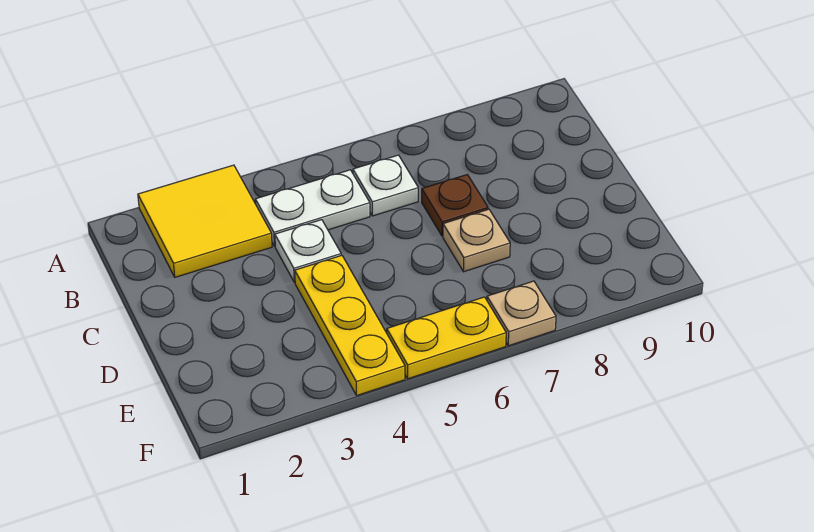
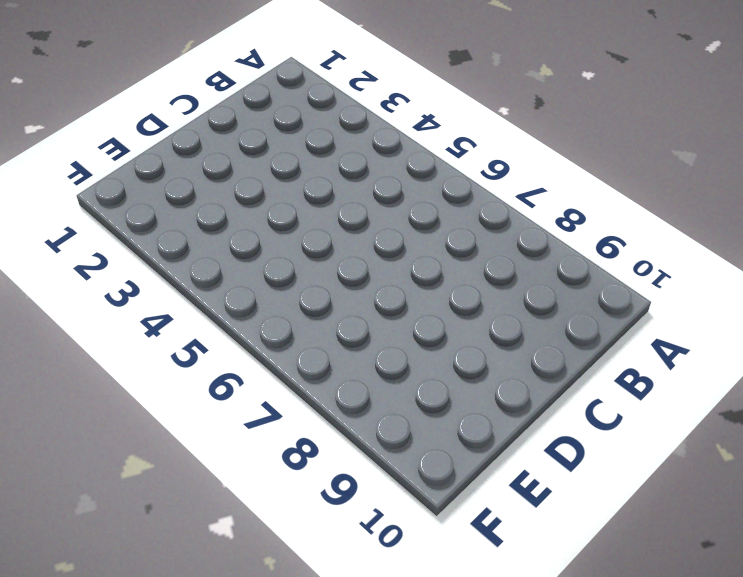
none -> yellow 2x2 tile [138,165,272,277]
none -> white 1x2 plate [255,170,370,246]

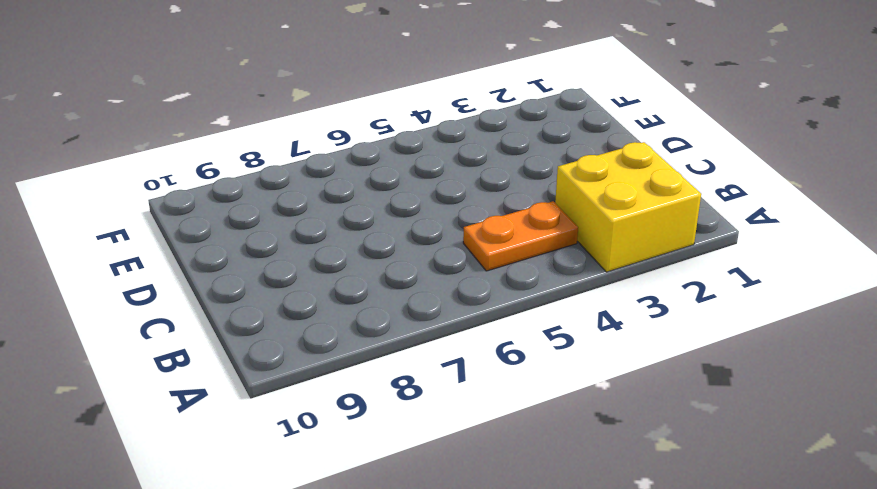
yellow 2x2 brick [555,142,701,272] -> yellow 2x2 tile [138,165,272,277]
orange 1x2 plate [463,201,578,271] -> white 1x2 plate [255,170,370,246]
none -> white 1x1 plate [353,155,418,216]
none -> white 1x1 plate [275,220,341,282]

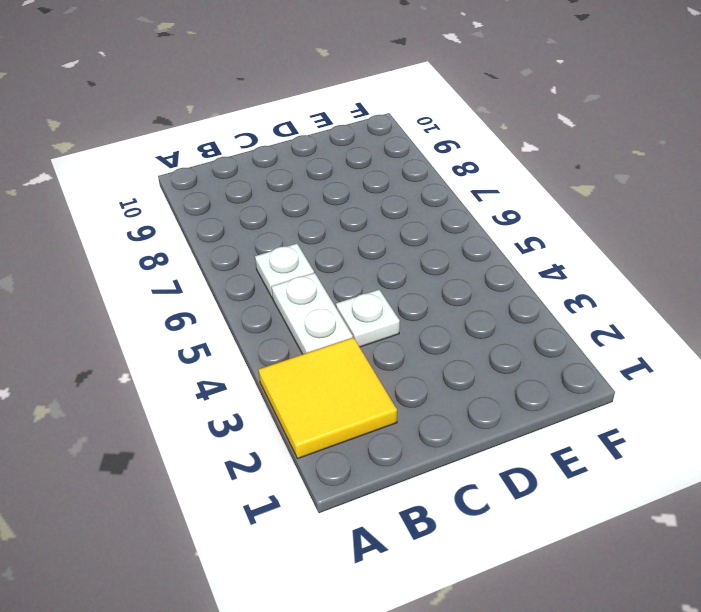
none -> brown 1x1 plate [422,175,488,236]
none -> yellow 1x3 plate [295,255,405,395]

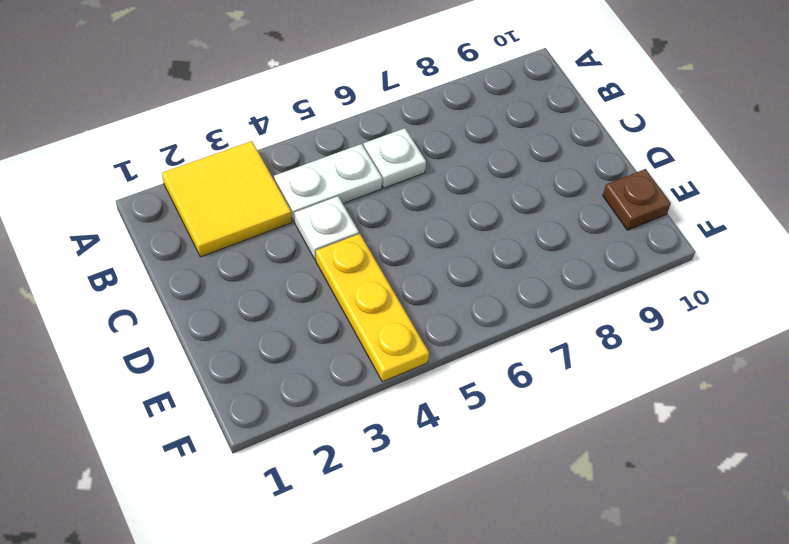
brown 1x1 plate [603,169,671,230] -> brown 1x1 plate moved to [422,175,488,236]
none -> tan 1x1 plate [443,209,510,272]
none -> yellow 1x2 plate [387,297,506,379]

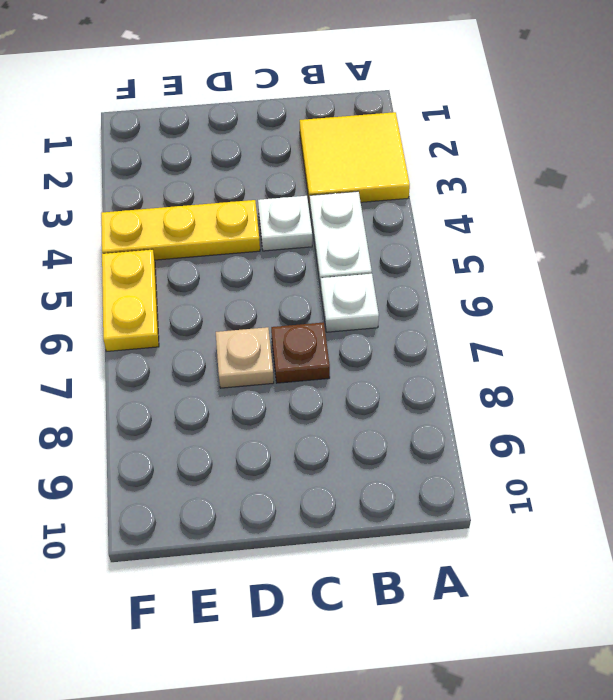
none -> tan 1x1 plate [487,281,556,346]

